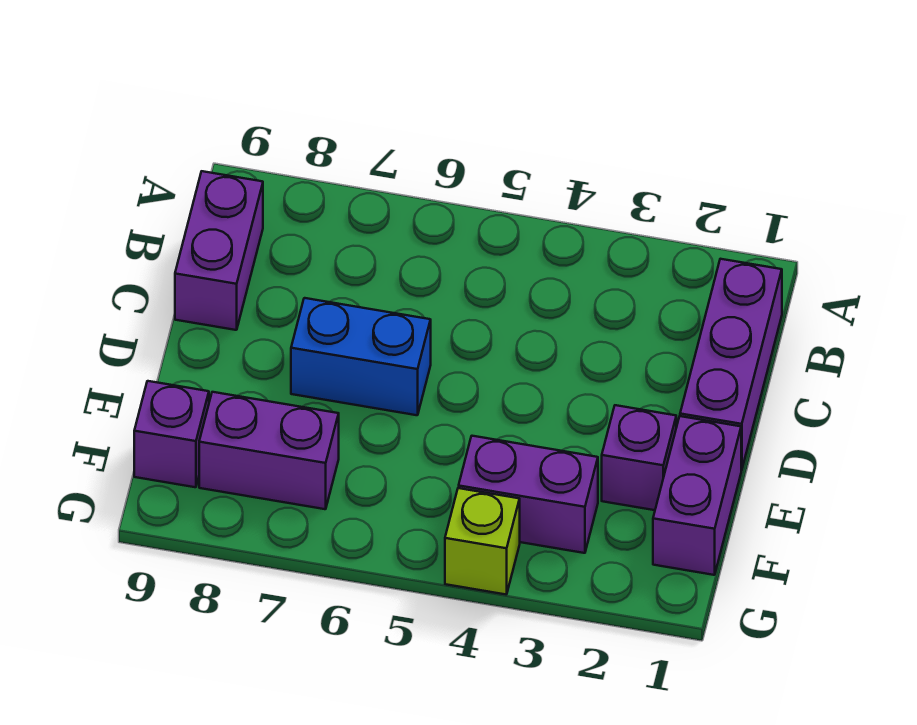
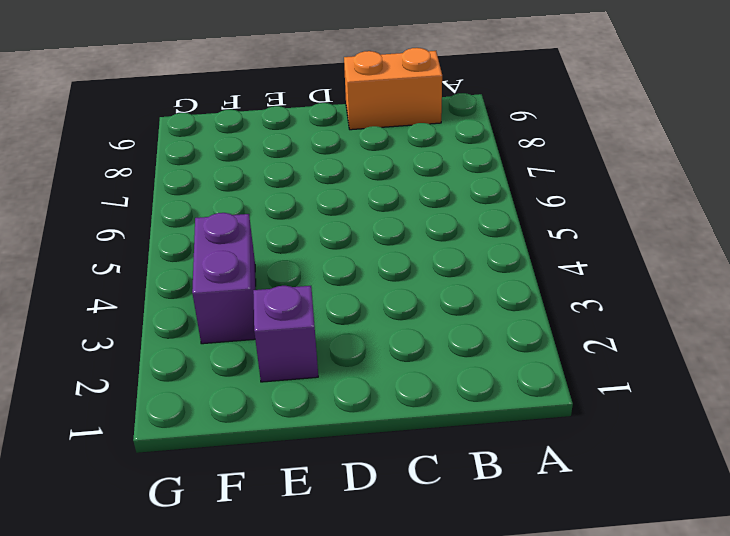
orange 1x2 brick [344,48,442,130] -> purple 1x2 brick [175,171,263,330]
none -> purple 1x3 brick [680,259,782,470]
none -> blue 1x2 brick [291,298,431,415]

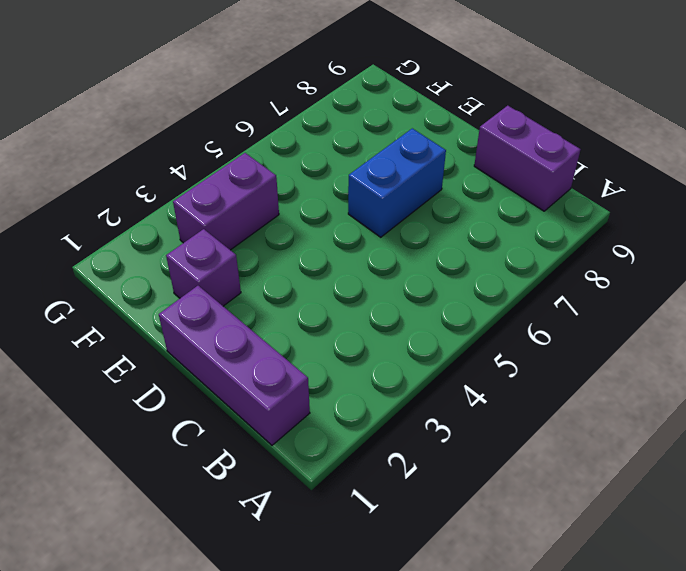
none -> purple 1x2 brick [653,416,741,575]
none -> purple 1x2 brick [199,392,339,509]

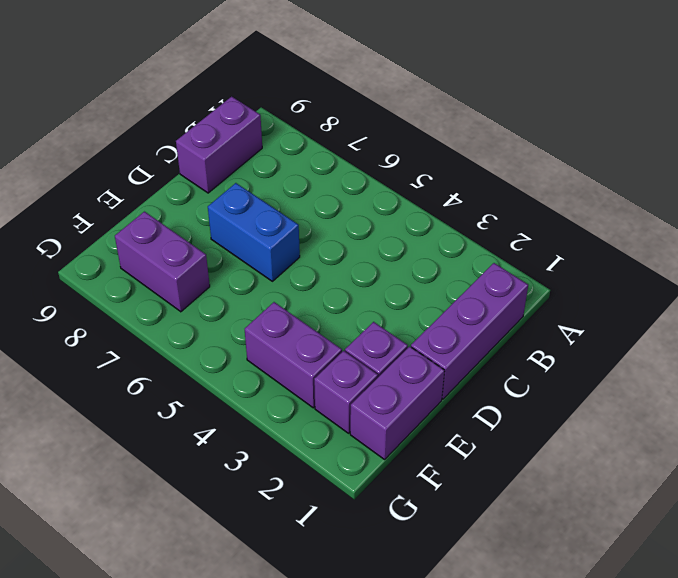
purple 1x1 brick [314,351,378,433] -> purple 1x1 brick moved to [134,381,209,487]
none -> lime 1x1 brick [445,488,520,594]

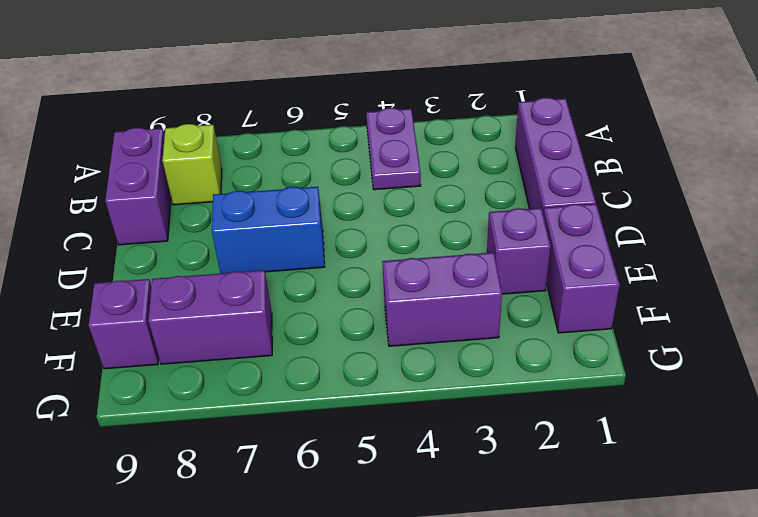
purple 1x2 plate [366,108,421,190] -> none
lime 1x1 brick [162,124,222,205] -> lime 1x1 brick moved to [445,488,520,594]

